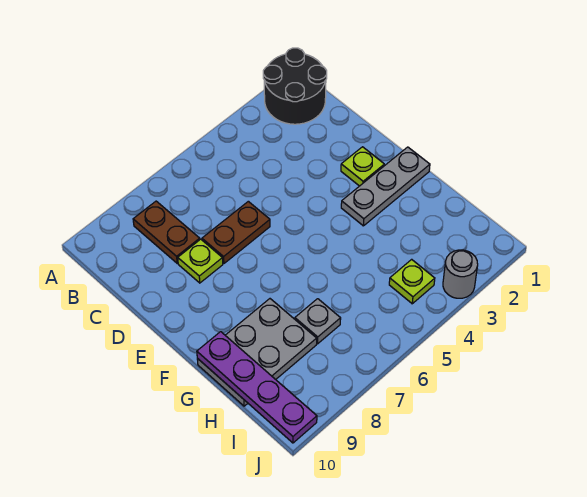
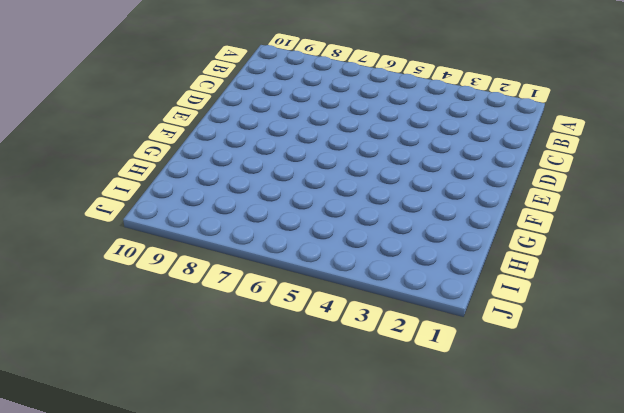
none -> black 2x2 round brick [263,48,327,124]
none -> brown 1x2 plate [133,201,200,263]

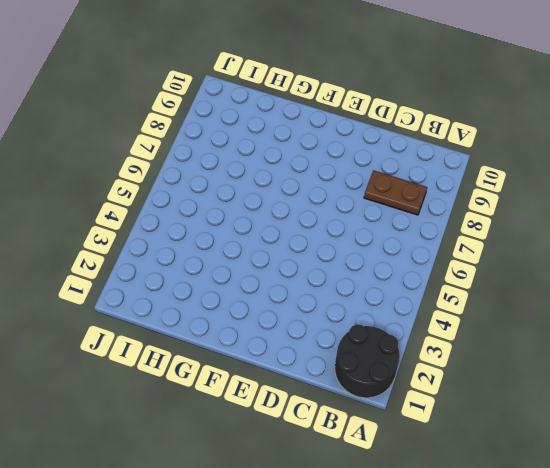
none -> brown 1x2 plate [202,201,270,263]
none -> lime 1x1 plate [178,239,223,283]

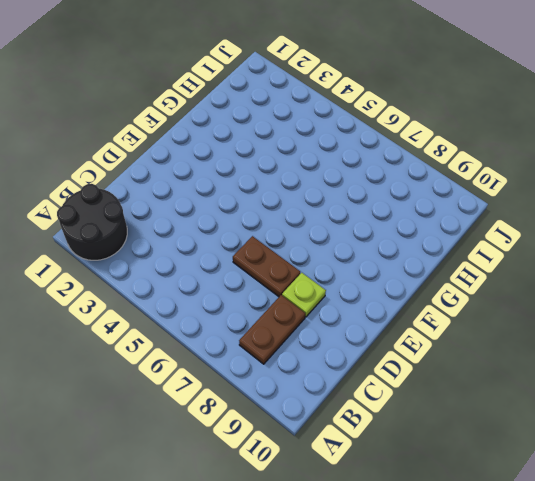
none -> lime 1x1 plate [341,147,384,186]
none -> grey 1x3 plate [341,147,430,226]

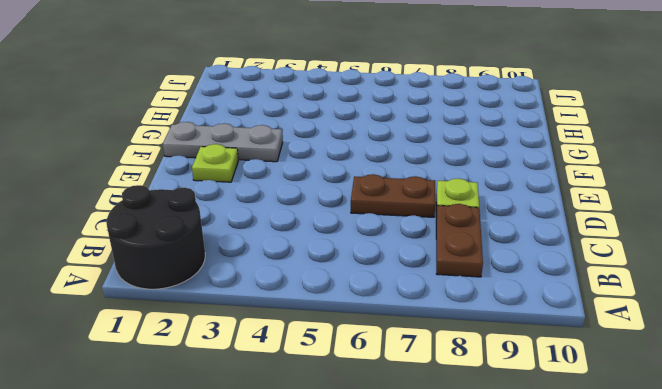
none -> grey 2x3 plate [197,299,317,406]
none -> grey 1x1 plate [295,299,341,344]

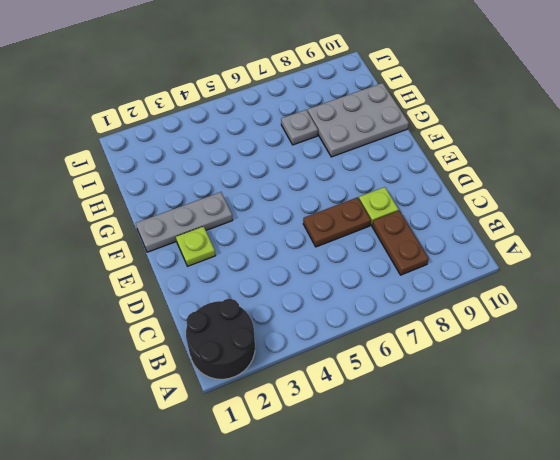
none -> lime 1x1 plate [389,259,435,304]
none -> grey 1x1 round brick [443,250,478,298]

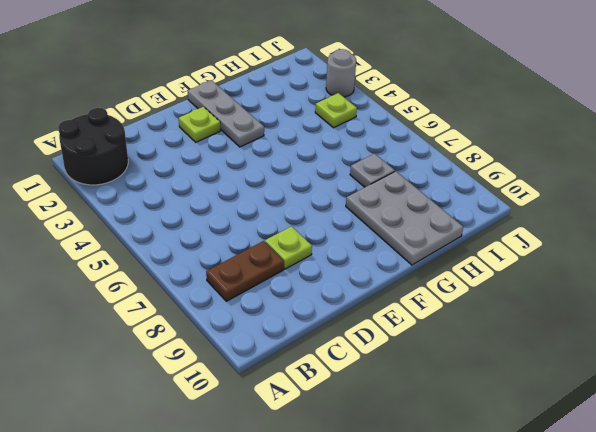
none -> brown 1x2 plate [202,201,270,263]
none -> purple 1x4 plate [197,332,317,443]

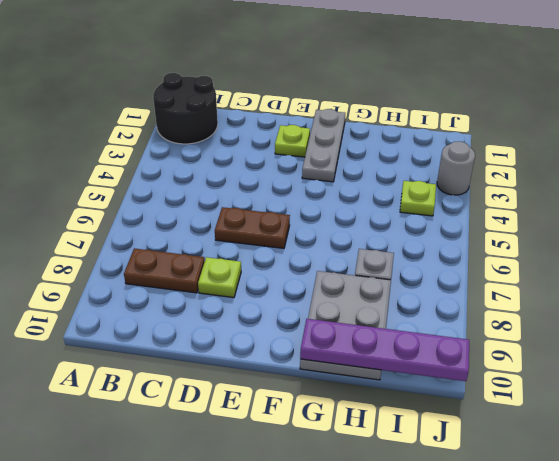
brown 1x2 plate [215,207,290,248] -> brown 1x2 plate turned to [202,201,270,263]

